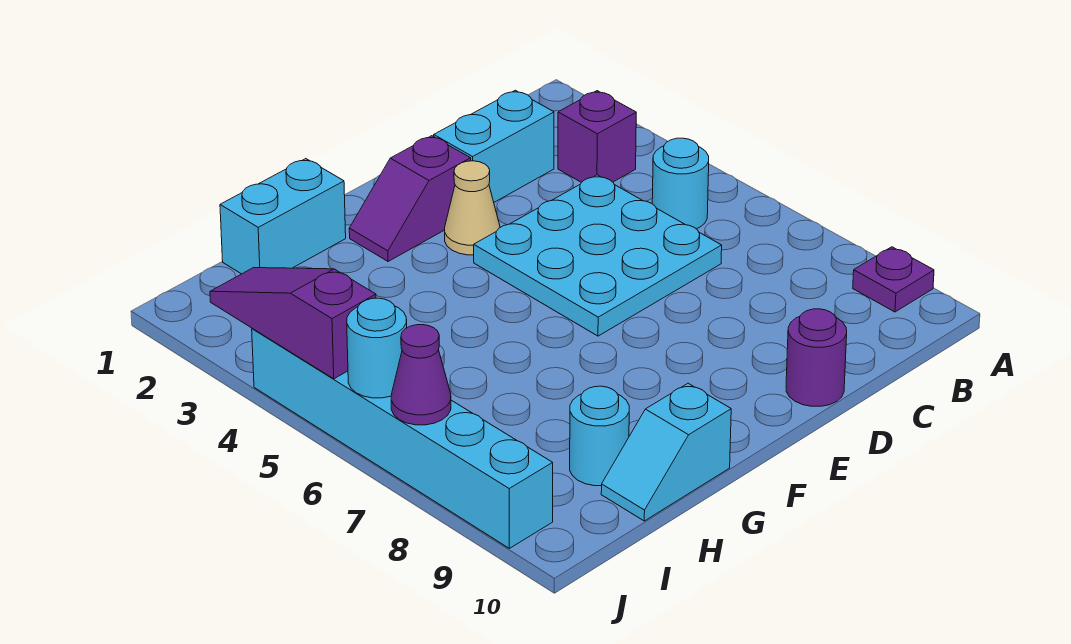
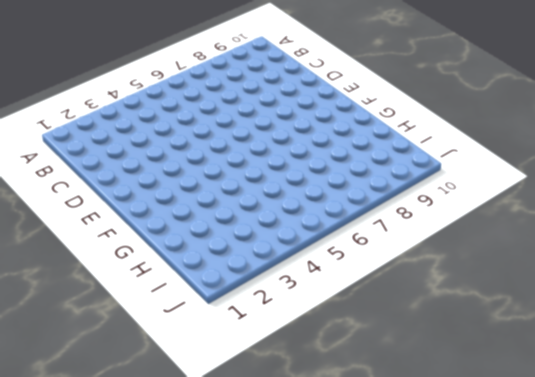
none -> purple 1x1 plate [853,247,934,312]
none -> purple 1x1 brick [558,91,636,182]
none -> cyan 1x1 round brick [652,138,709,229]

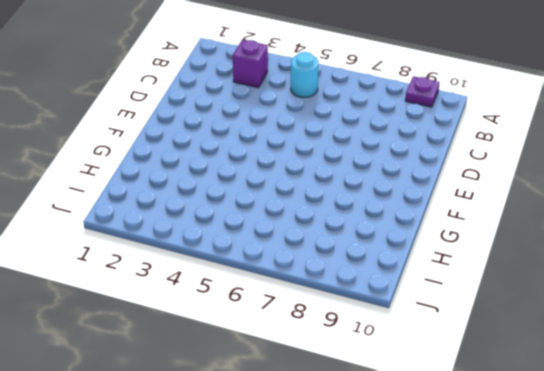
none -> cyan 1x2 brick [434,90,554,202]
none -> cyan 3x3 plate [474,175,722,336]
none -> purple 1x1 round brick [786,309,847,406]

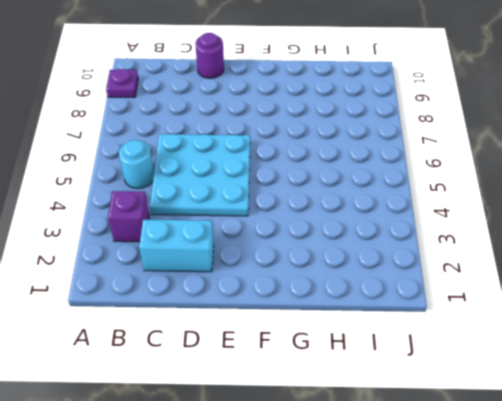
none -> purple 1x2 slope [349,136,471,261]
none -> tan 1x1 cone [445,161,500,255]
none -> cyan 1x2 brick [220,159,346,274]

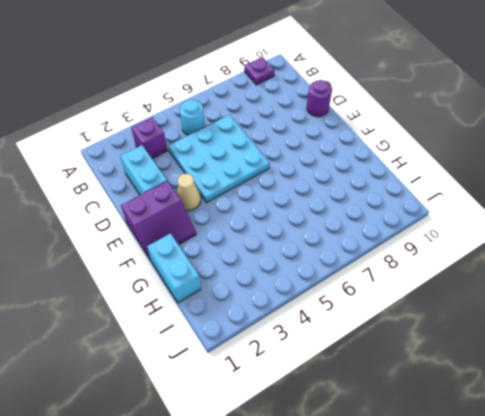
purple 2x2 slope [121,181,196,260] -> purple 1x2 slope [349,136,471,261]
none -> cyan 1x2 slope [601,383,731,521]
none -> cyan 1x1 round brick [570,386,629,486]
none -> cyan 1x6 brick [252,328,553,548]

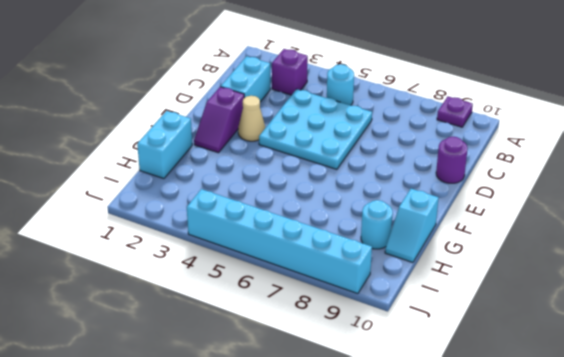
none -> purple 1x3 slope [210,268,376,379]
none -> cyan 1x1 round brick [347,298,407,398]
none -> purple 1x1 cone [391,325,451,425]

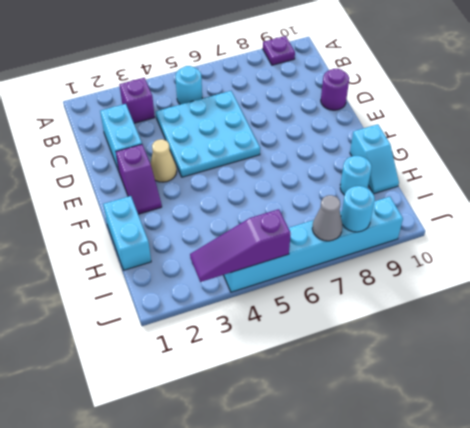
grey 1x1 cone [312,195,342,241] -> purple 1x1 cone [391,325,451,425]
cyan 1x1 round brick [341,186,375,232] -> cyan 1x1 round brick moved to [347,298,407,398]

